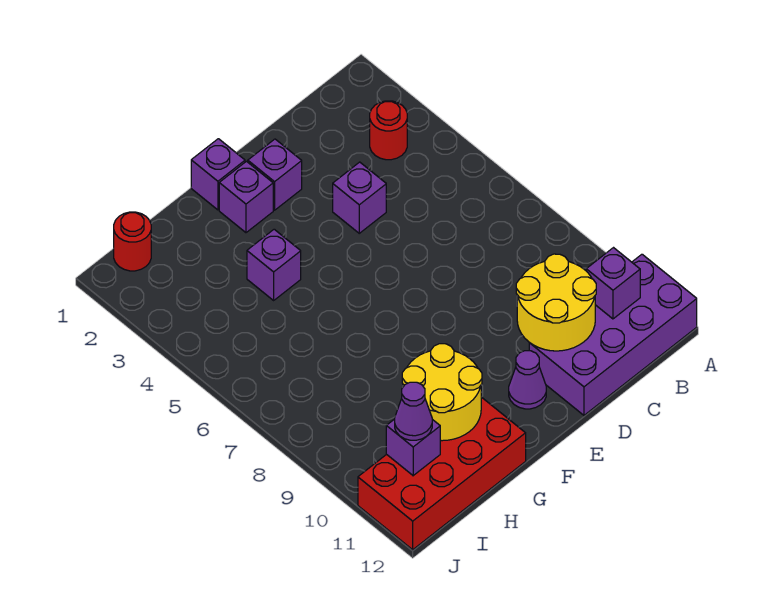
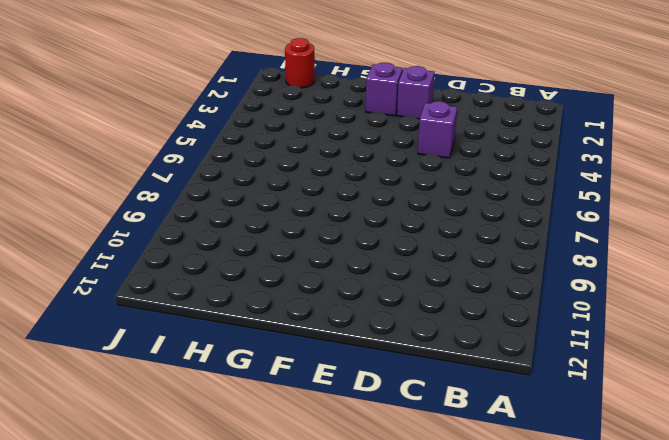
none -> purple 2x4 brick [529,254,697,415]
none -> red 1x1 round brick [370,101,407,160]
none -> purple 1x1 cone [509,351,546,409]

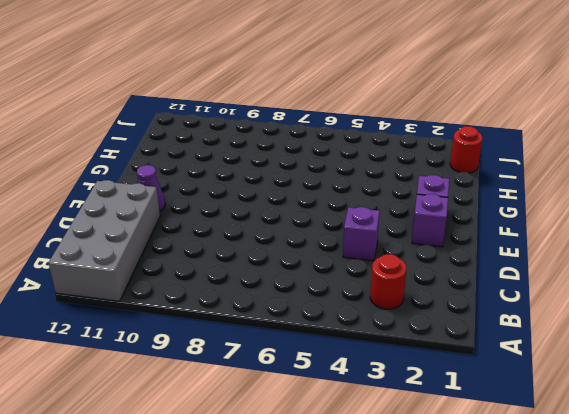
grey 2x4 brick [49,180,160,301] -> purple 2x4 brick [529,254,697,415]
none -> purple 1x1 brick [191,139,245,210]
none -> purple 1x1 brick [247,229,301,300]
none -> red 2x4 brick [358,397,526,550]

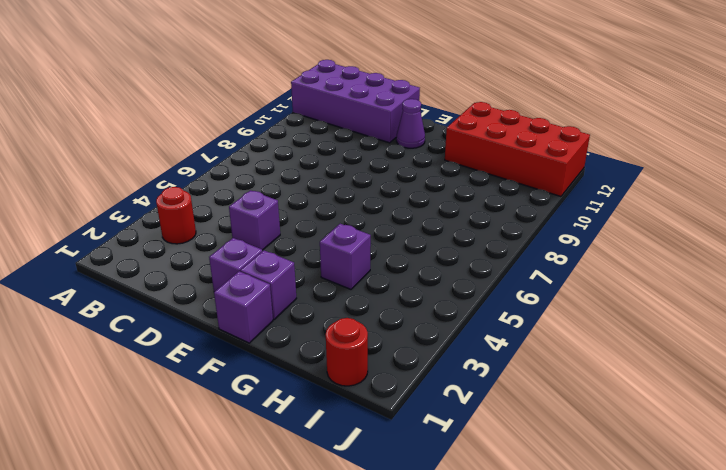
none -> purple 1x1 brick [586,248,640,319]
none -> yellow 2x2 round brick [516,254,596,351]
none -> yellow 2x2 round brick [402,344,482,441]

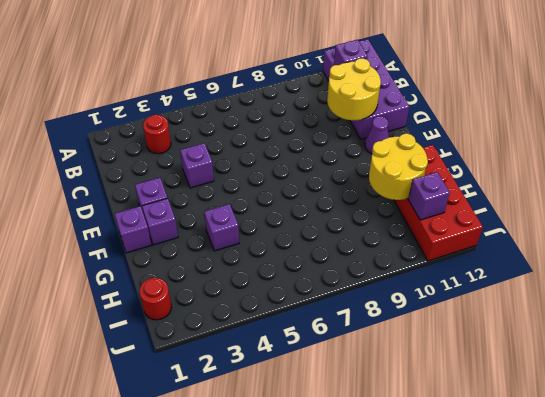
none -> purple 1x1 cone [395,382,432,440]

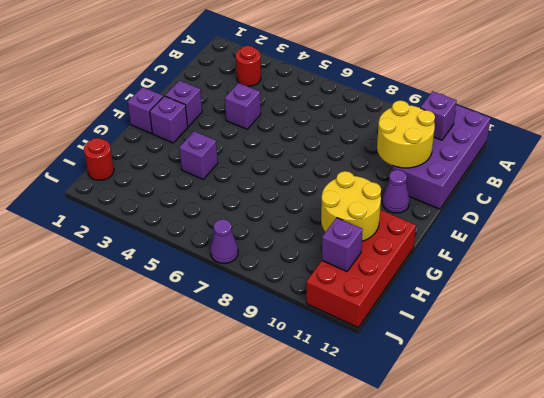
purple 1x1 cone [210,219,238,264] -> purple 1x1 cone moved to [395,382,432,440]

